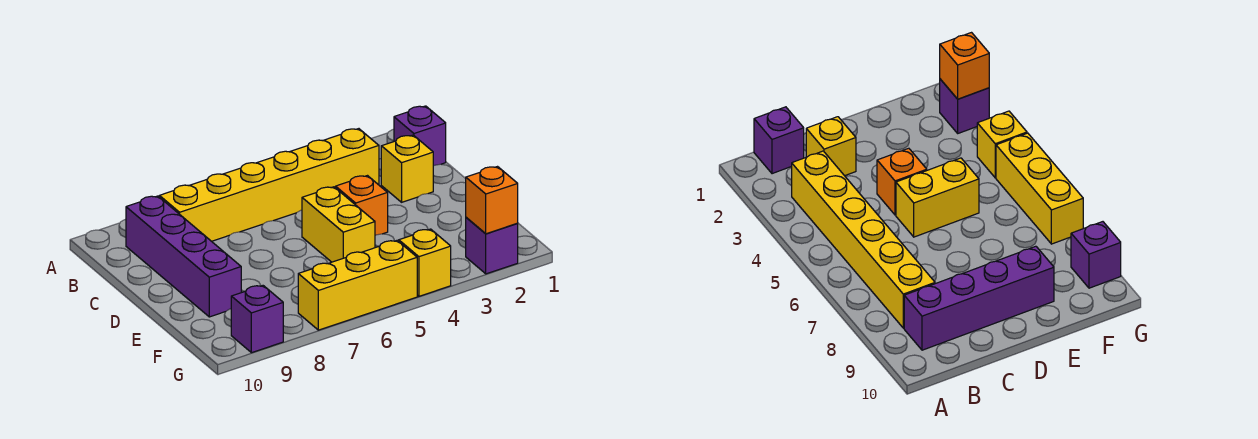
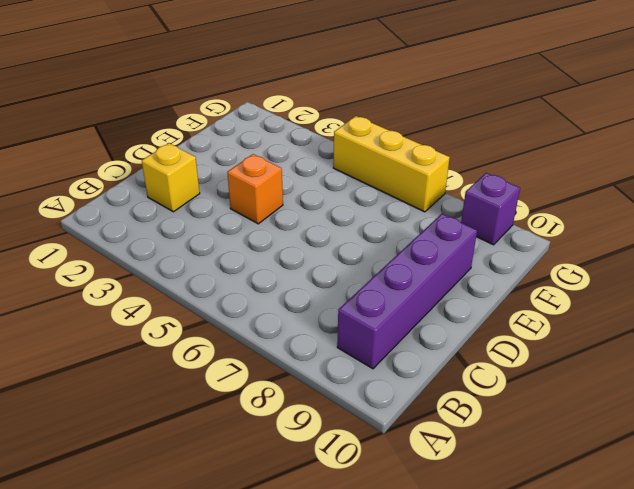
none -> purple 1x1 brick [394,106,446,166]
none -> yellow 1x6 brick [159,129,379,241]

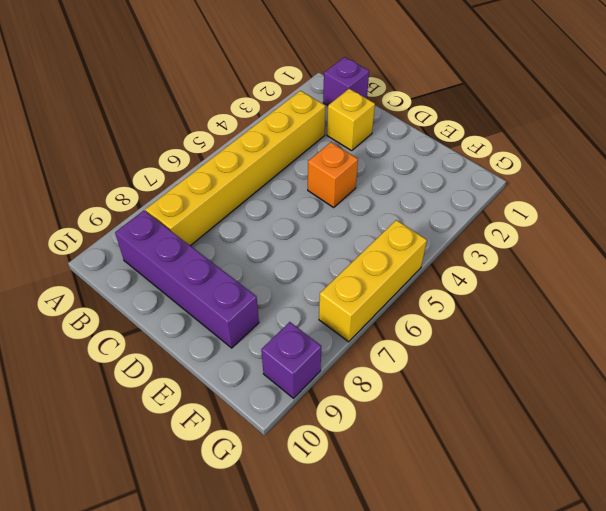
none -> yellow 1x2 brick [302,187,375,262]
none -> purple 1x1 brick [466,217,518,274]

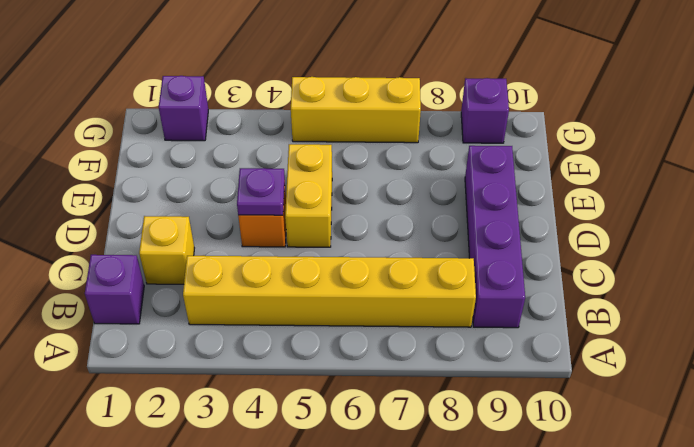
purple 1x1 plate [237,168,285,215] -> none
none -> yellow 1x1 brick [399,229,451,296]
none -> orange 1x1 brick [466,167,518,234]

